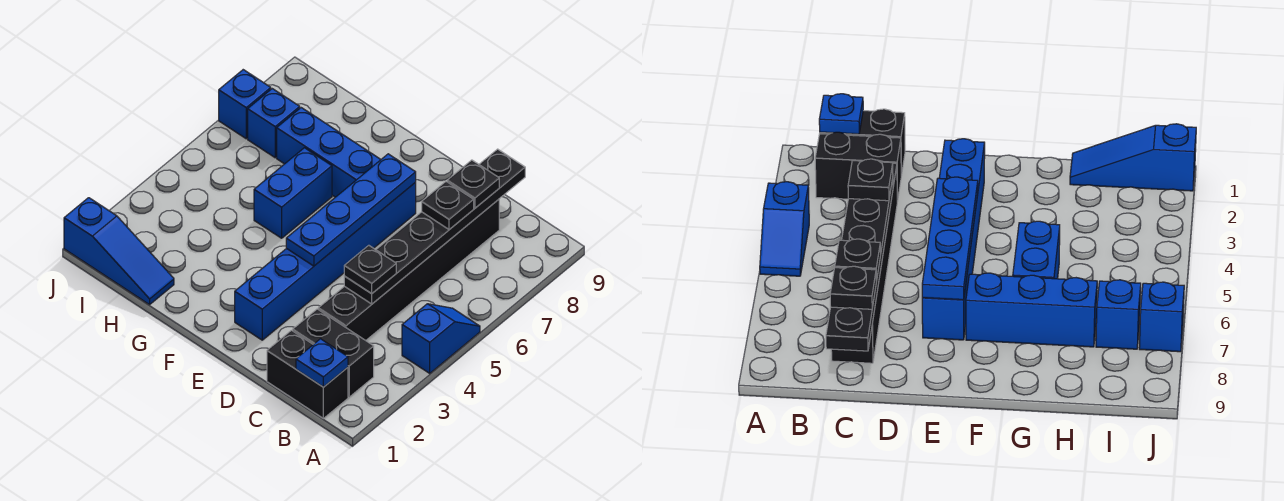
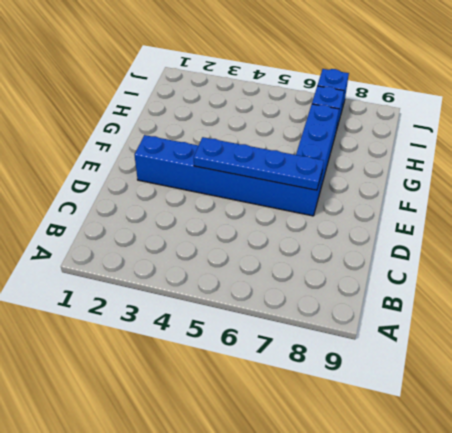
none -> blue 1x2 slope [402,304,480,373]
none -> black 1x2 brick [267,330,348,418]
none -> black 1x2 brick [293,309,374,397]

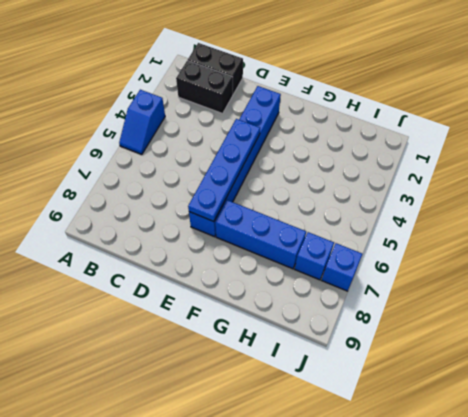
none -> black 1x6 brick [318,199,499,340]
none -> blue 1x2 brick [254,148,332,238]
none -> blue 1x3 slope [64,198,174,305]

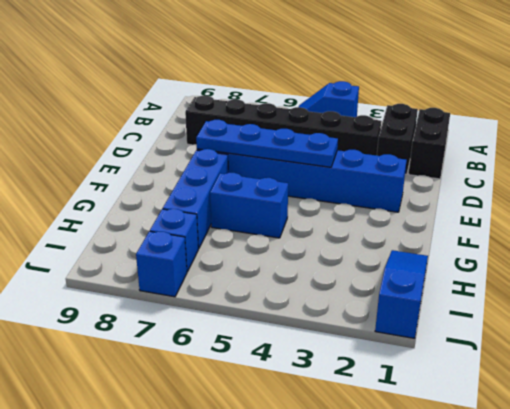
none -> blue 1x1 plate [296,339,348,387]
none -> black 1x6 plate [344,149,525,304]
none -> black 1x1 plate [344,245,396,294]

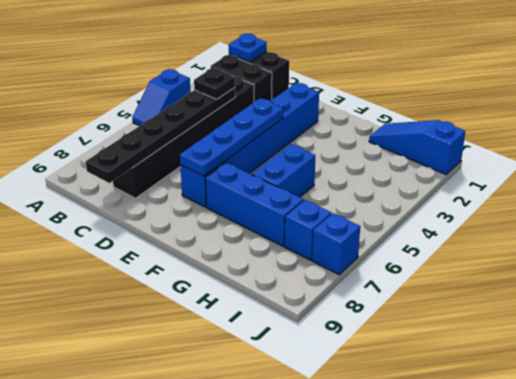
none -> black 1x1 plate [422,182,474,229]
none -> black 1x1 plate [447,160,499,208]

